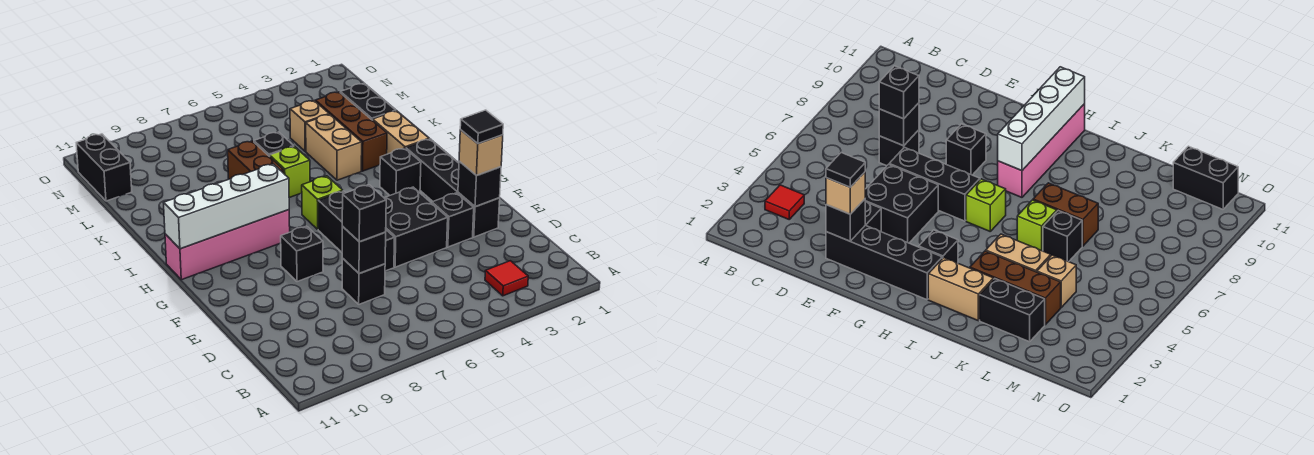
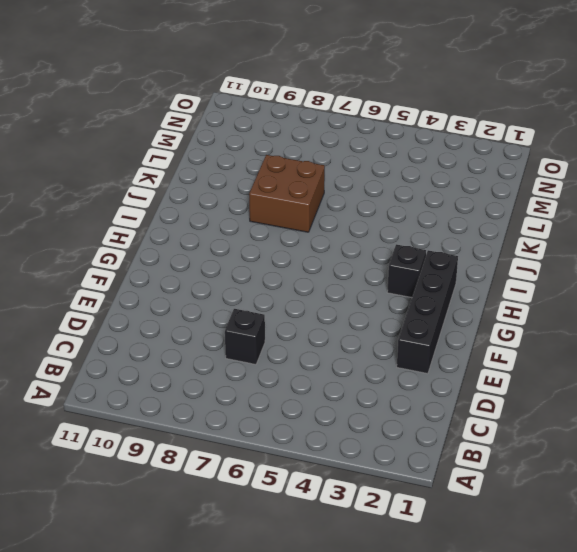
brown 2x2 brick [249,155,325,232] -> brown 1x2 brick [228,141,284,179]
none -> red 1x1 tile [485,261,528,296]
none -> black 1x1 brick [432,193,474,247]
none -> black 2x2 brick [385,187,448,267]

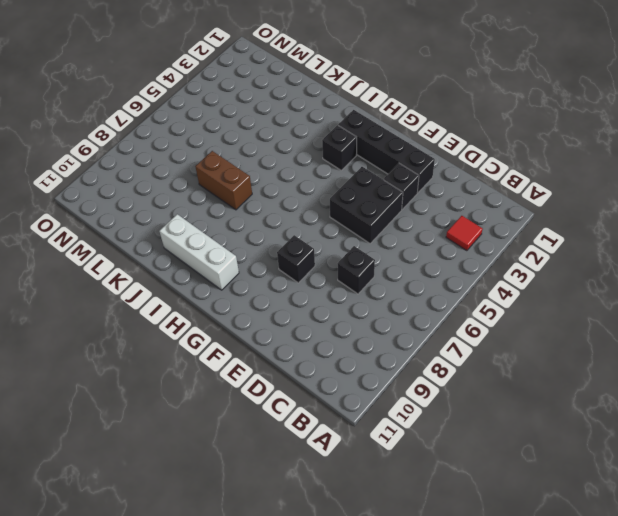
white 1x3 brick [159,214,239,290] -> pink 1x4 brick [165,210,290,280]
none -> black 1x3 brick [318,191,395,271]
none -> lime 1x1 brick [302,176,343,229]
none -> tan 1x2 brick [373,111,429,154]

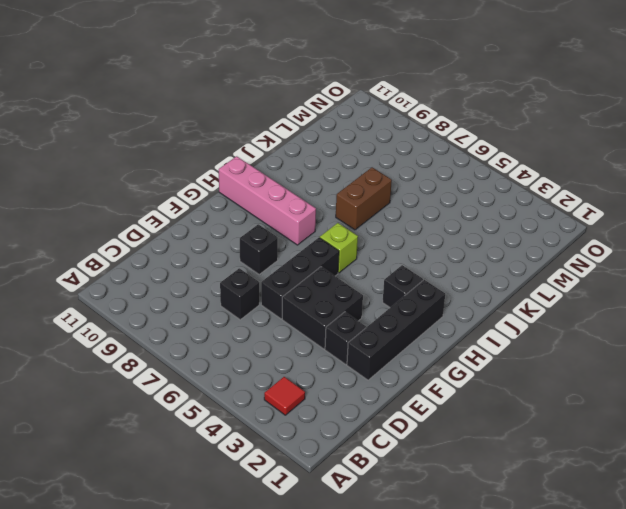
none -> tan 1x2 brick [373,111,429,154]
none -> brown 1x3 brick [315,92,387,171]
none -> tan 1x2 brick [306,114,362,180]

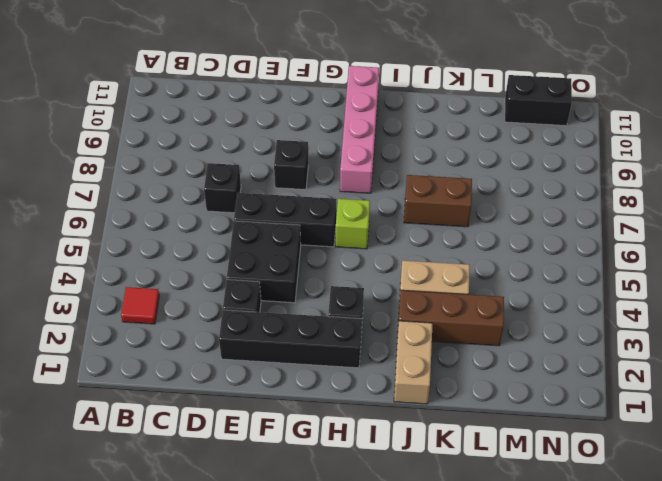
tan 1x2 brick [394,321,433,404] -> tan 1x2 brick turned to [373,111,429,154]
none -> lime 1x1 brick [270,146,310,198]
none -> black 1x2 brick [340,84,396,120]
none -> black 1x1 brick [254,132,294,157]

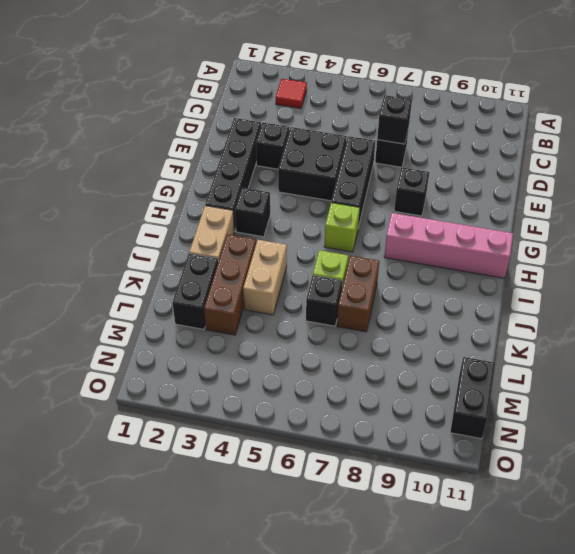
none -> tan 1x1 brick [290,101,329,151]
none -> black 1x1 brick [458,161,501,207]
none -> white 1x4 brick [164,164,289,249]

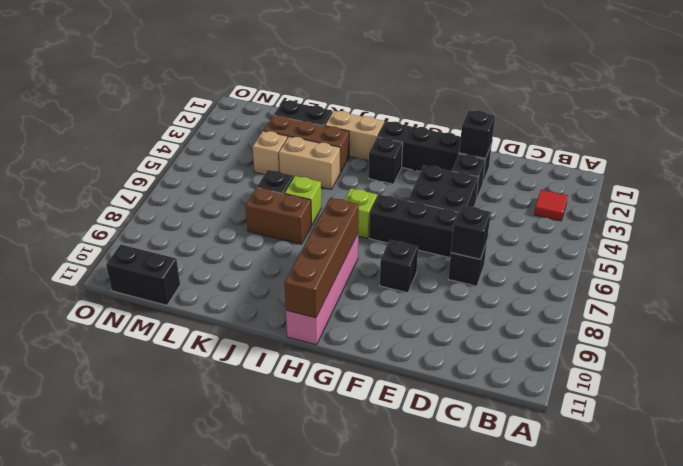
brown 1x4 brick [284,198,359,318] -> white 1x4 brick [164,164,289,249]
none -> black 1x1 brick [342,185,386,242]
none -> tan 1x1 brick [459,130,503,175]
none -> black 1x1 tile [460,110,503,144]

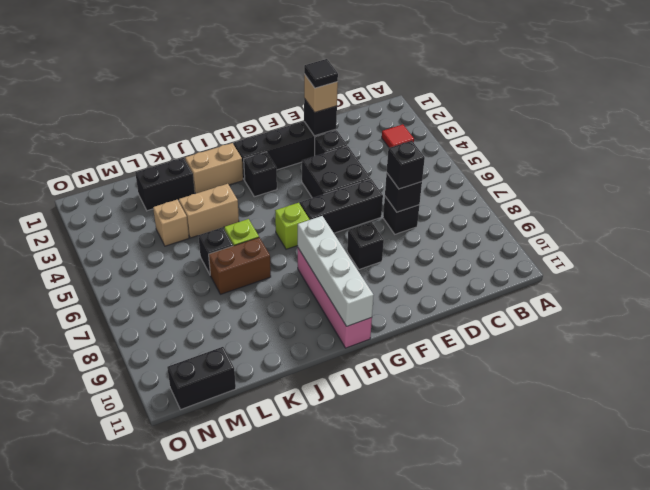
none -> brown 1x3 brick [315,92,387,171]

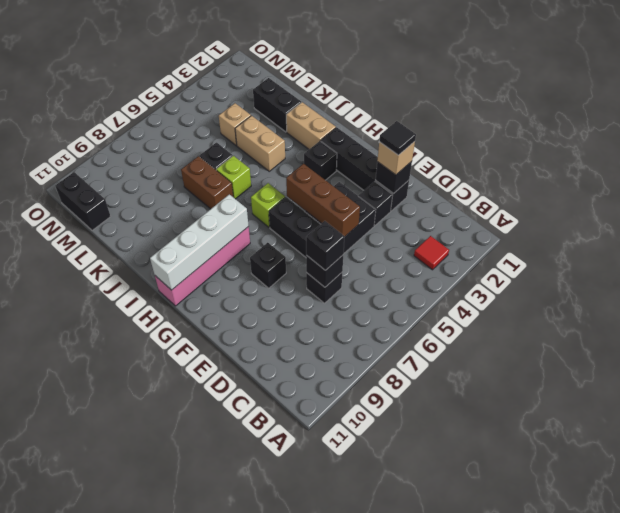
brown 1x3 brick [286,164,360,237] -> brown 1x3 brick moved to [315,92,387,171]

